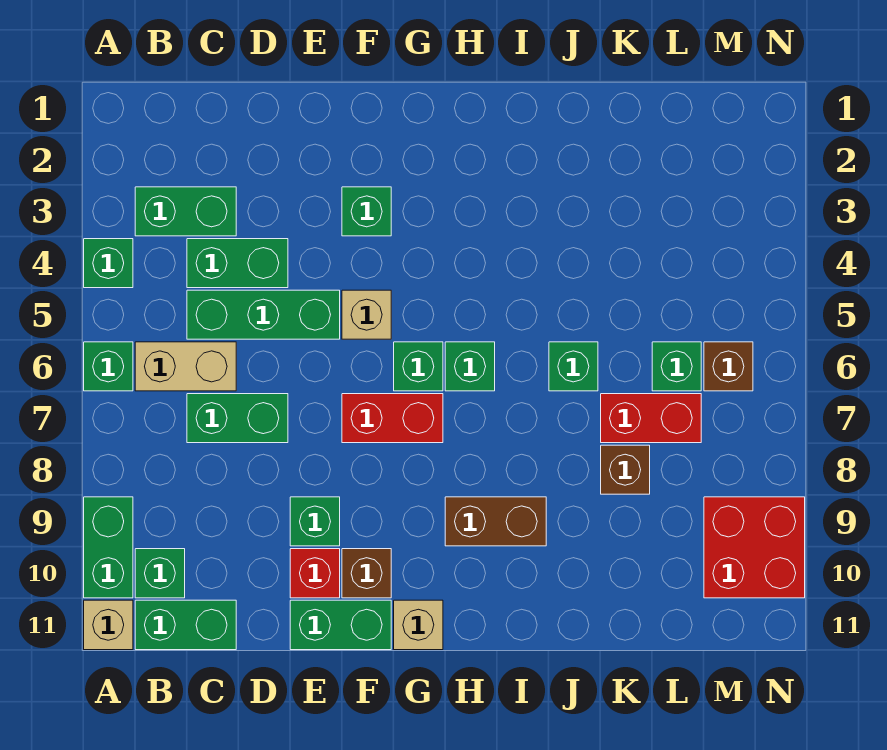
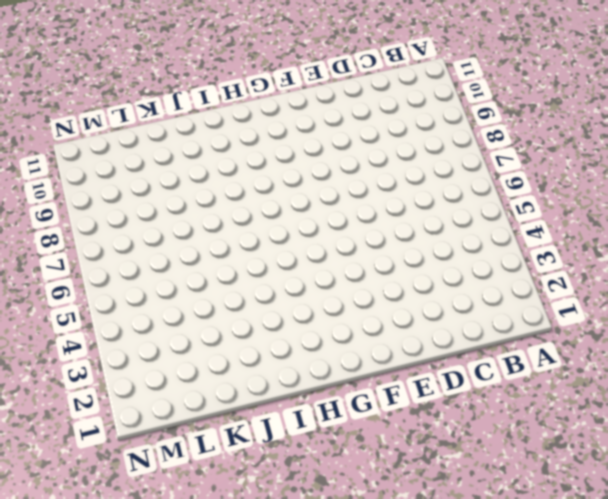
none -> green 1x1 brick [84,239,133,288]
none -> green 1x1 brick [84,342,133,391]
none -> green 1x2 brick [84,497,133,598]

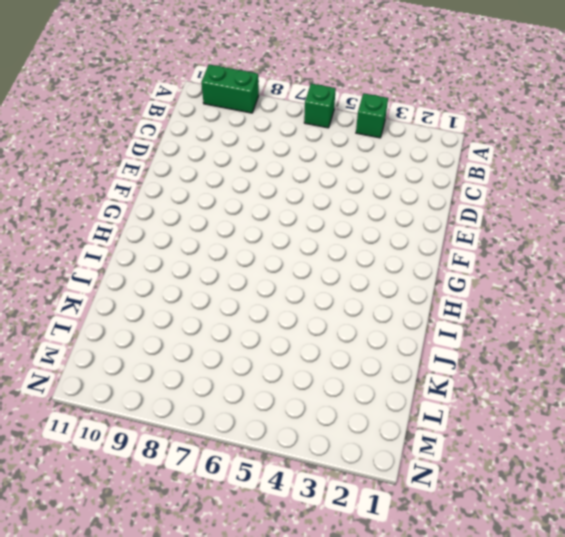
none -> tan 1x1 brick [84,600,133,650]
none -> green 1x2 brick [135,187,236,236]
none -> tan 1x2 brick [135,342,236,391]

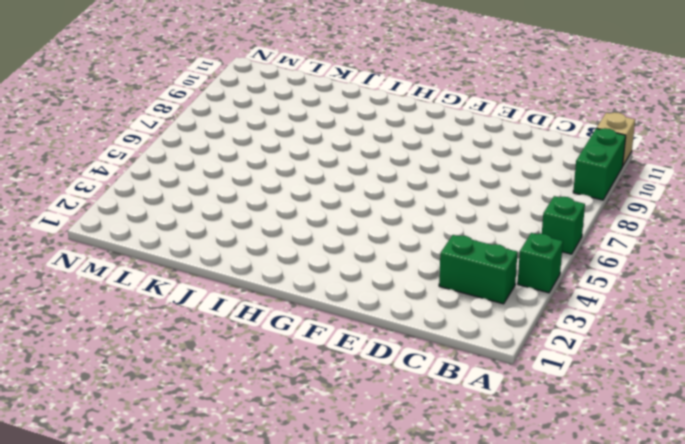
none -> tan 1x2 brick [135,342,236,391]
none -> green 1x1 brick [135,549,185,598]
none -> green 1x2 brick [135,600,236,650]

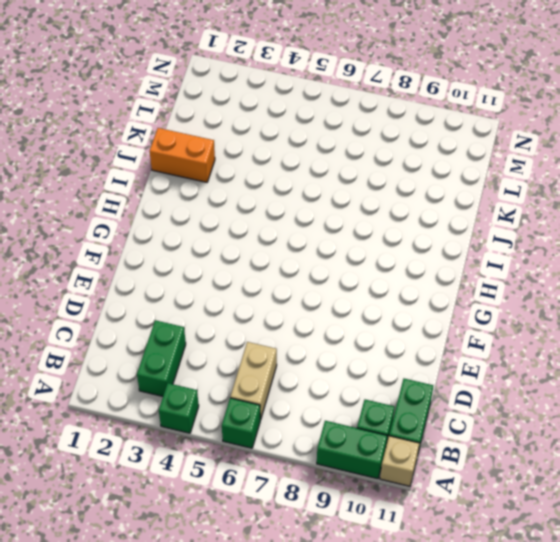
orange 1x2 brick [150,128,215,182] -> none
none -> green 1x2 brick [187,239,288,288]
none -> green 1x3 brick [187,290,340,339]
none -> green 1x2 brick [187,394,288,443]

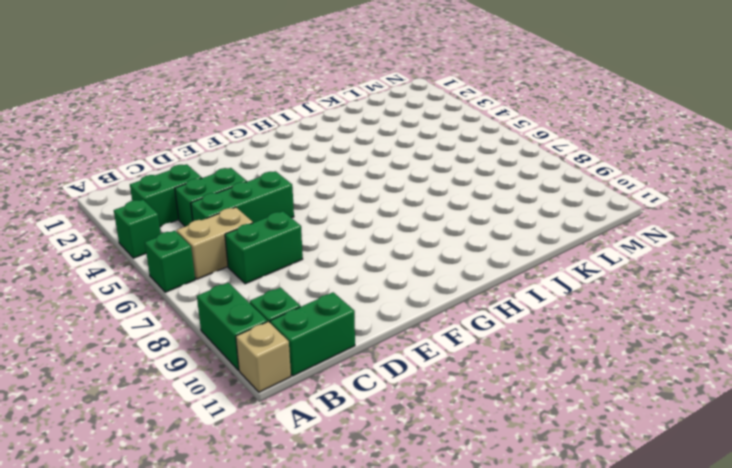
none -> green 1x1 brick [290,497,340,546]
none -> red 1x1 brick [290,549,340,598]
none -> green 1x2 brick [290,600,391,650]

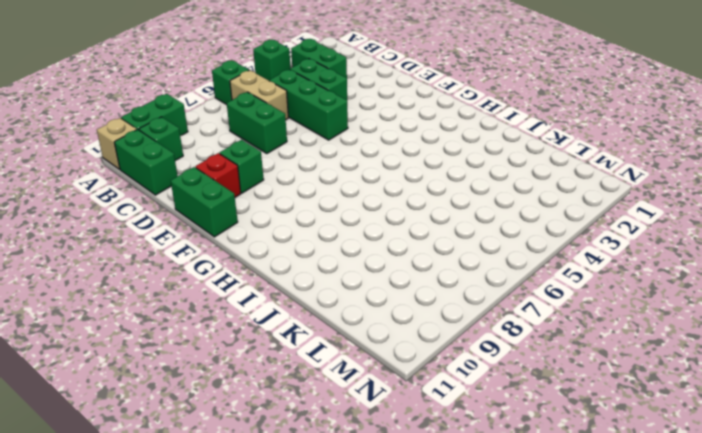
none -> green 1x1 brick [342,187,391,236]
none -> tan 1x1 brick [342,290,391,339]
none -> red 1x2 brick [342,394,443,443]

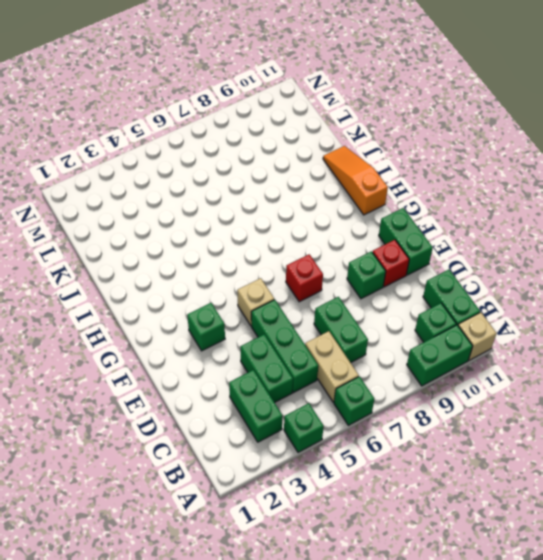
red 1x1 brick [286,254,323,302] -> red 1x2 brick [342,394,443,443]
orange 1x3 slope [323,146,388,215] -> none
none -> brown 1x1 brick [342,549,391,598]
none -> green 1x1 brick [394,342,443,391]
none -> tan 1x1 brick [394,600,443,650]

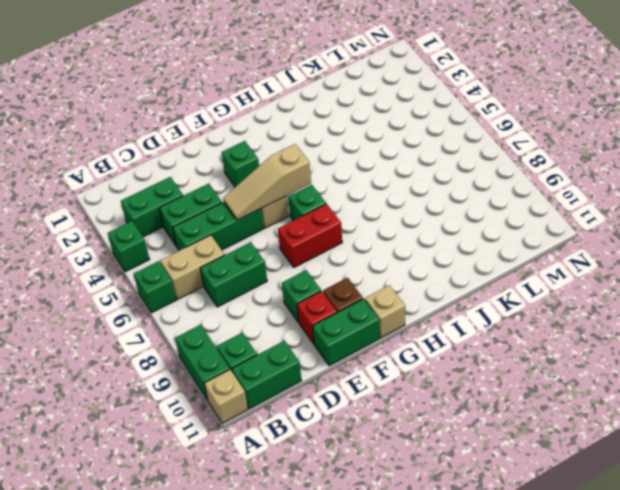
tan 1x3 slope [223,144,311,220] -> none
none -> green 1x1 brick [445,342,495,391]
none -> brown 1x2 brick [445,497,546,546]
none -> green 1x1 brick [549,342,598,391]

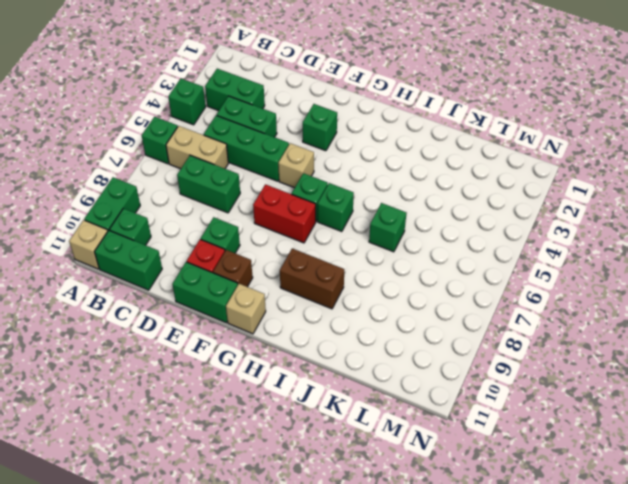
none -> red 1x2 brick [601,394,701,443]
none -> brown 1x1 brick [601,445,650,494]
none -> green 1x1 brick [652,342,701,391]

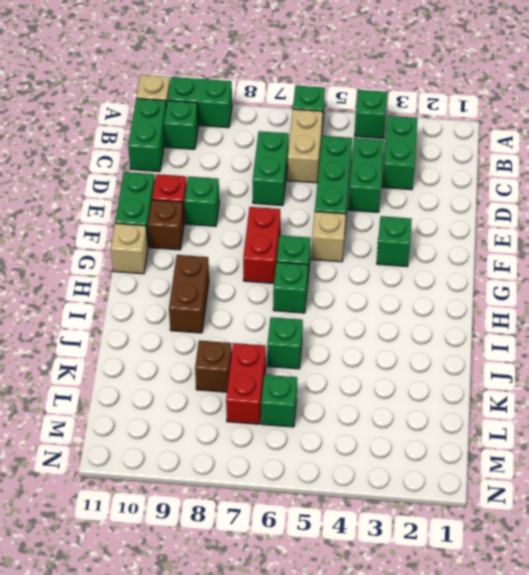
none -> brown 1x1 brick [704,342,753,391]
none -> red 2x2 brick [704,497,805,598]

